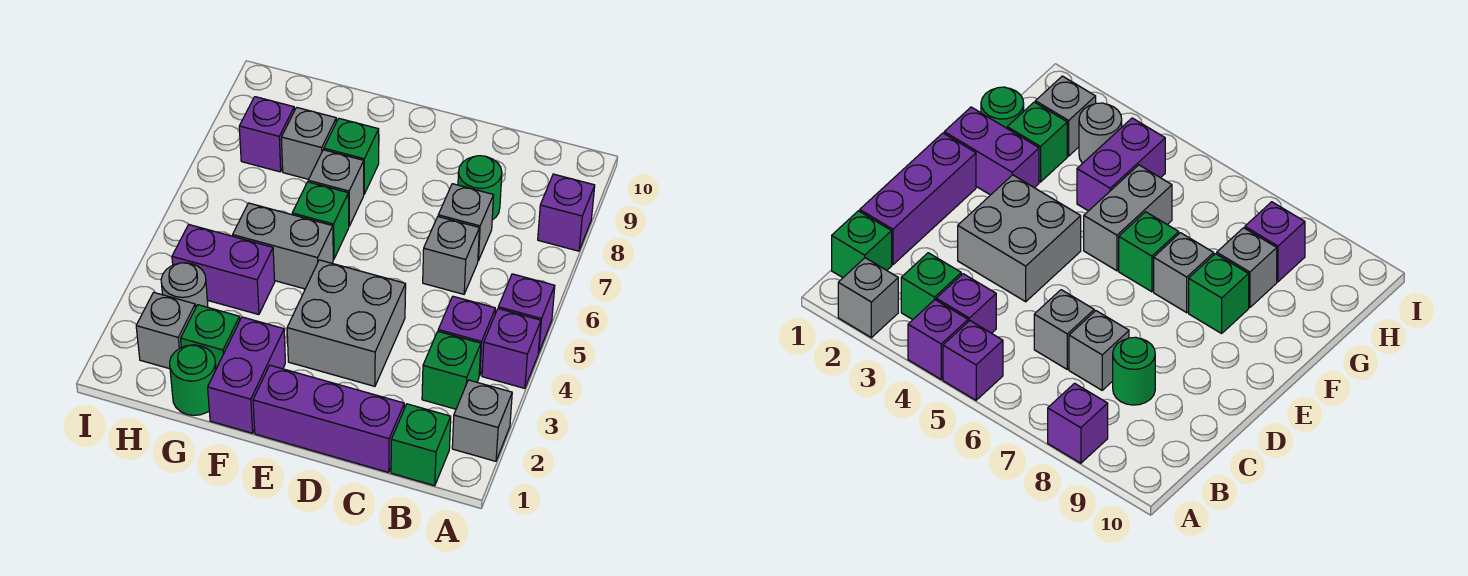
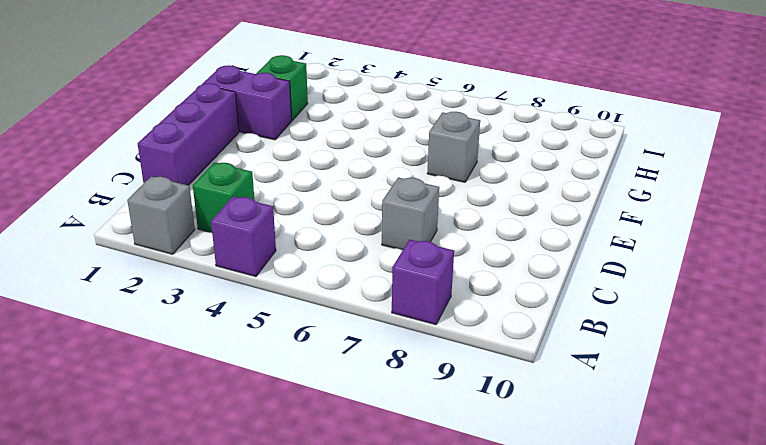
none -> purple 1x1 brick [498,274,555,353]
none -> green 1x1 brick [391,404,451,486]
none -> purple 1x1 brick [438,296,495,376]

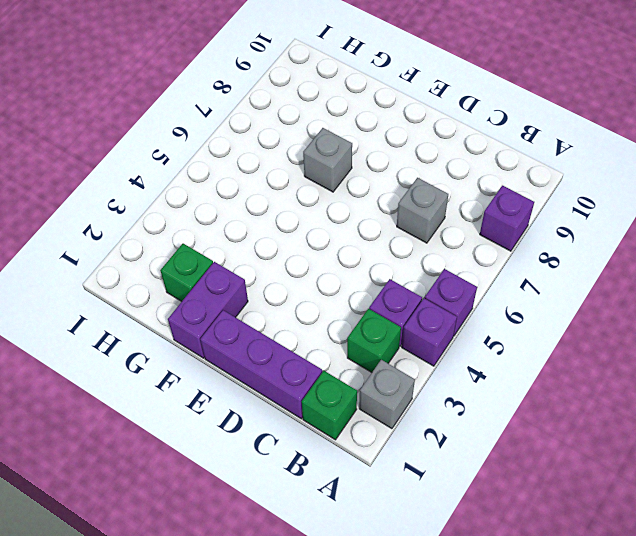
none -> grey 1x1 brick [423,217,479,294]
none -> green 1x1 round brick [458,156,502,220]
none -> grey 2x2 brick [287,260,406,386]

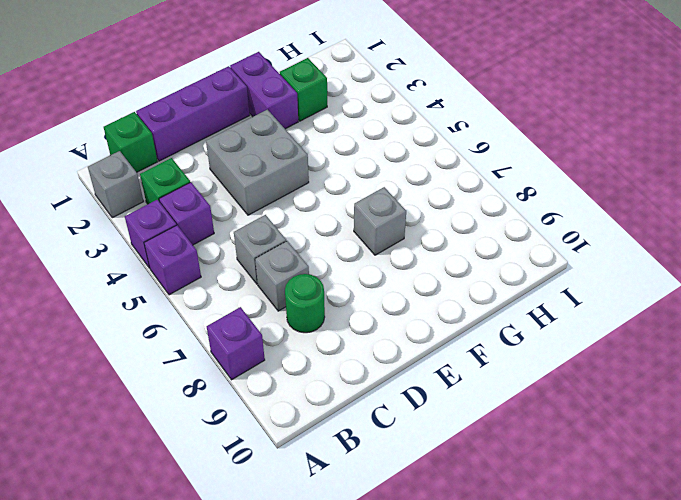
none -> grey 1x2 brick [233,203,333,289]
none -> green 1x1 brick [292,182,349,259]
none -> green 1x1 brick [324,118,379,194]

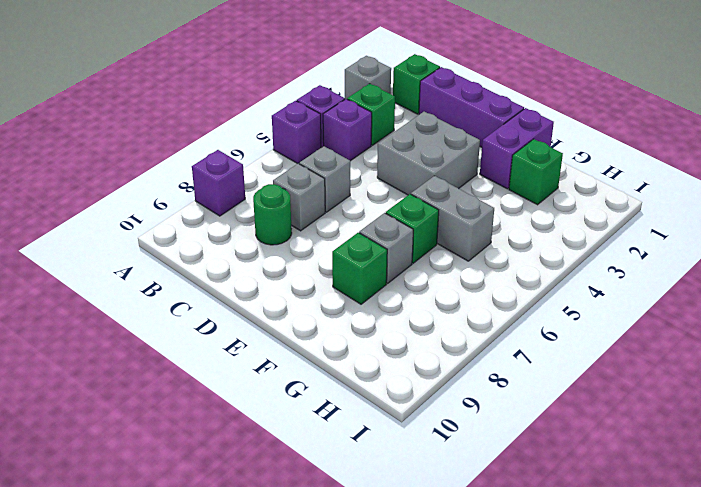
none -> green 1x1 round brick [170,345,216,415]
none -> purple 1x2 brick [172,224,275,315]
none -> grey 1x1 brick [281,107,336,179]

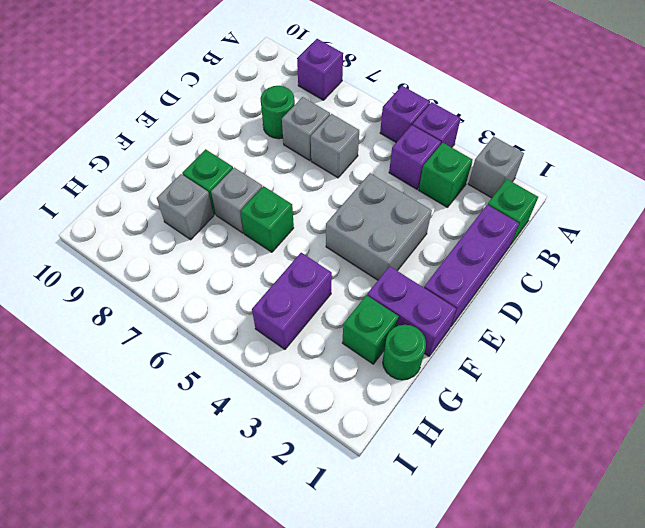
none -> grey 1x2 brick [233,203,333,289]
none -> grey 1x1 brick [136,292,196,369]
none -> grey 1x1 round brick [161,263,208,307]

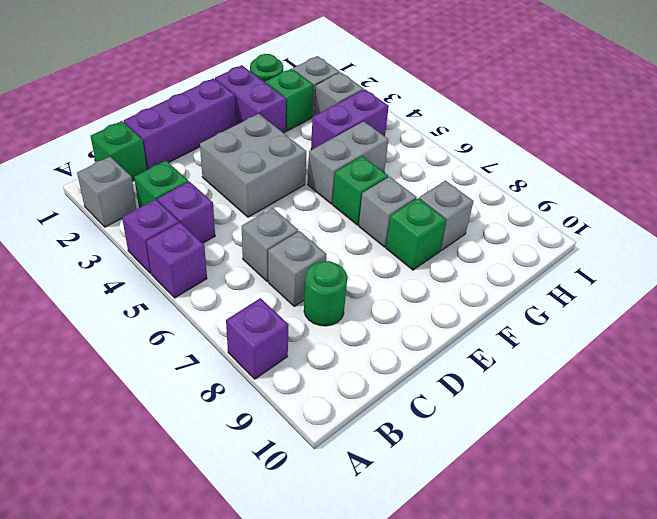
grey 1x1 brick [314,72,364,116] -> grey 1x1 round brick [161,263,208,307]
none -> purple 1x1 brick [239,97,295,172]

